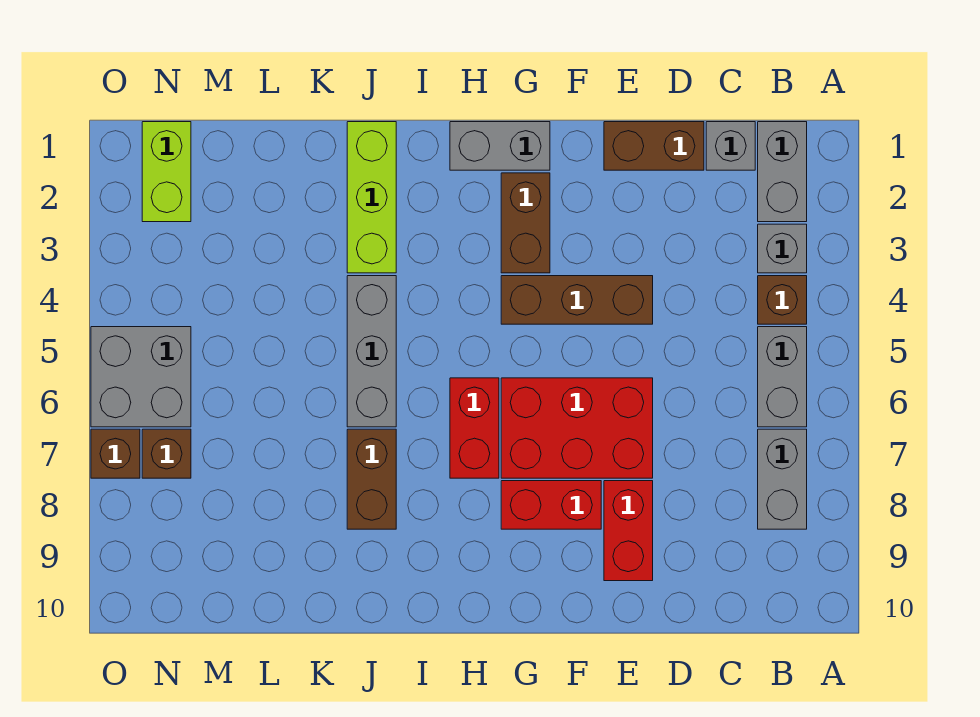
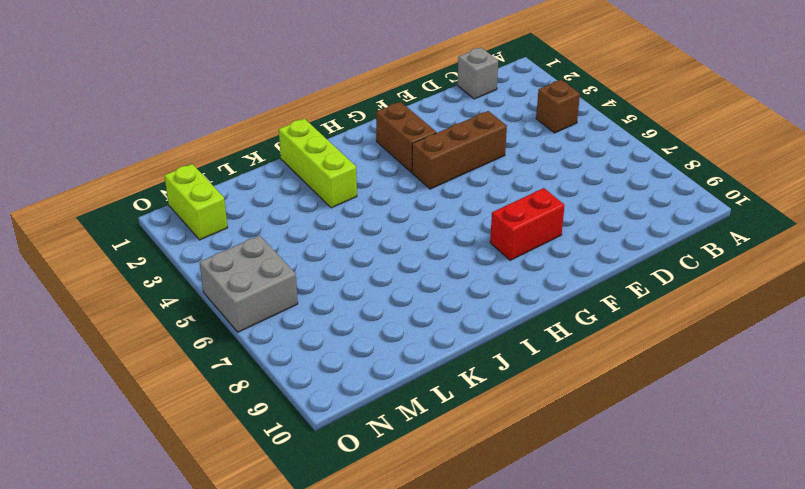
none -> grey 1x2 brick [758,122,807,222]
none -> grey 1x1 brick [758,224,807,273]
none -> grey 1x2 brick [758,327,807,427]

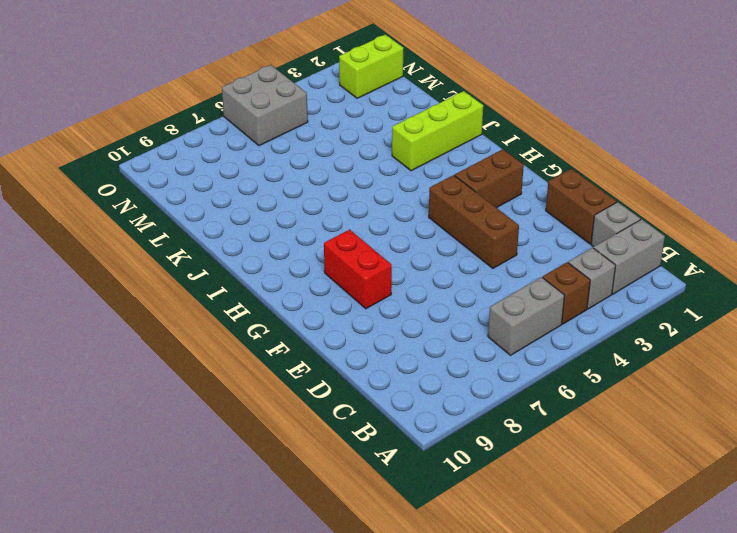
none -> grey 1x2 brick [758,429,807,529]
none -> red 2x3 brick [501,378,653,478]
none -> red 1x2 brick [604,481,653,581]

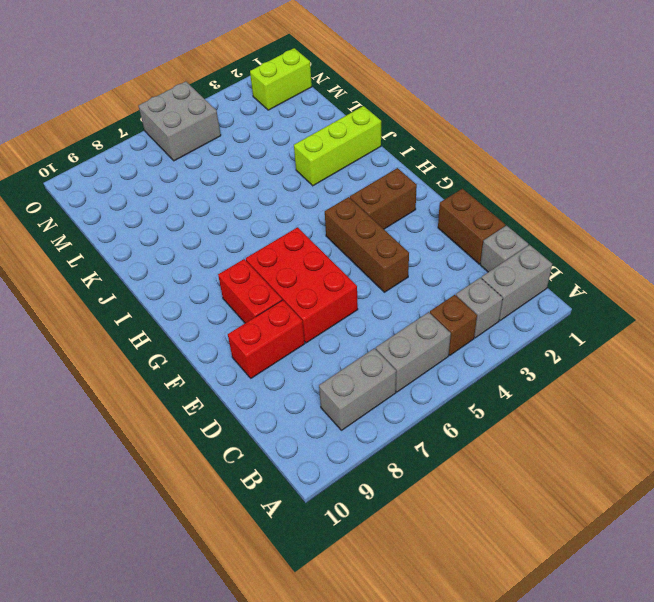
none -> grey 1x2 brick [450,122,550,170]
none -> red 1x2 brick [450,378,499,478]
none -> grey 1x3 brick [347,276,396,427]

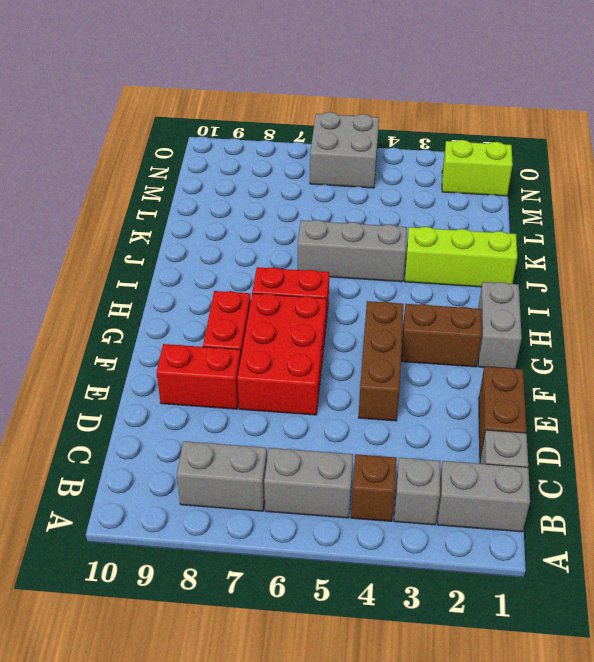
none -> brown 1x2 brick [347,429,396,529]
none -> brown 1x1 brick [142,429,191,478]
none -> brown 1x1 brick [91,429,140,478]

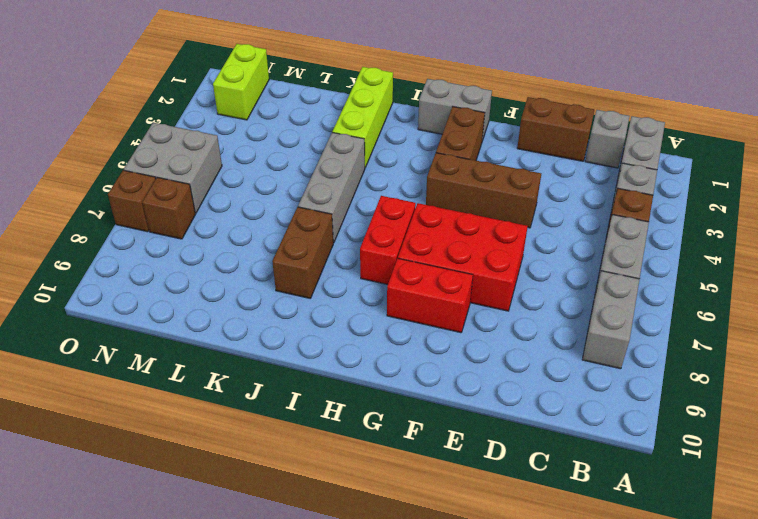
none -> red 1x2 brick [604,481,653,581]

